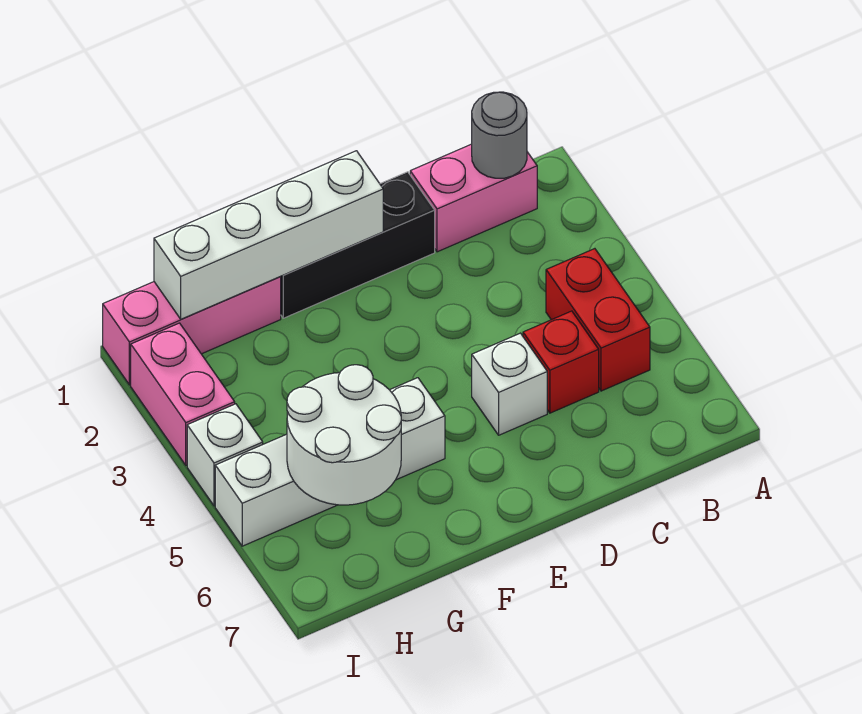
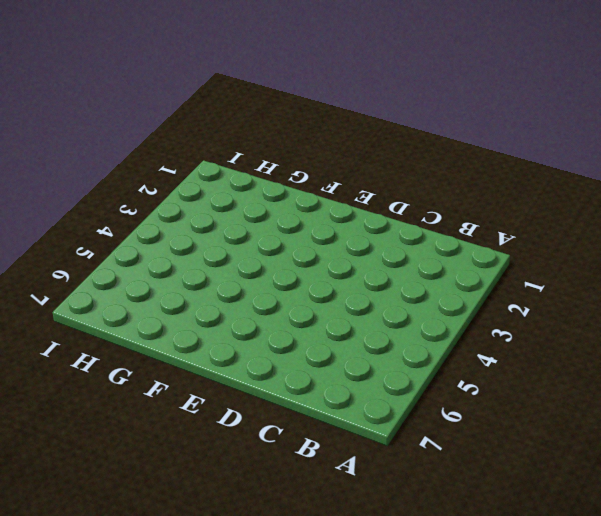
none -> pink 1x2 brick [410,144,537,252]
none -> red 1x2 brick [546,249,650,391]
none -> red 1x1 brick [523,311,599,413]

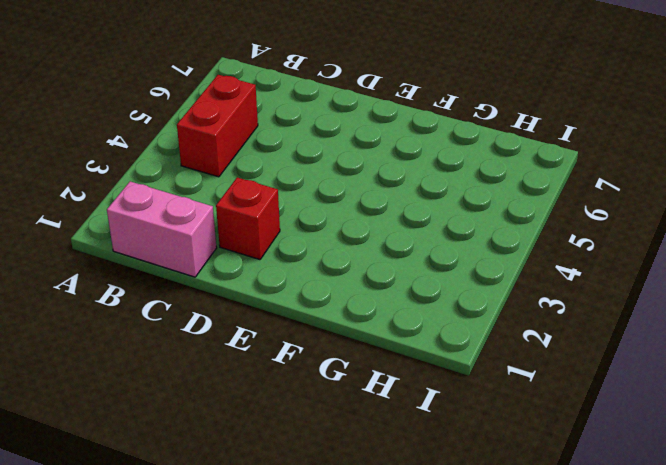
red 1x1 brick [216,178,280,260] -> red 1x1 brick moved to [523,311,599,413]
none -> black 1x3 brick [281,172,435,318]
none -> white 1x1 brick [472,333,547,435]
none -> white 1x4 brick [215,378,445,546]

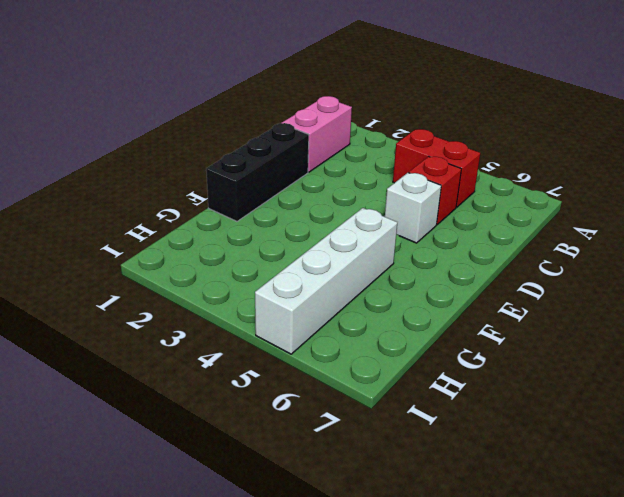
none -> pink 1x3 brick [103,277,281,385]
none -> pink 1x2 brick [131,323,235,465]
none -> white 1x1 brick [187,404,263,506]

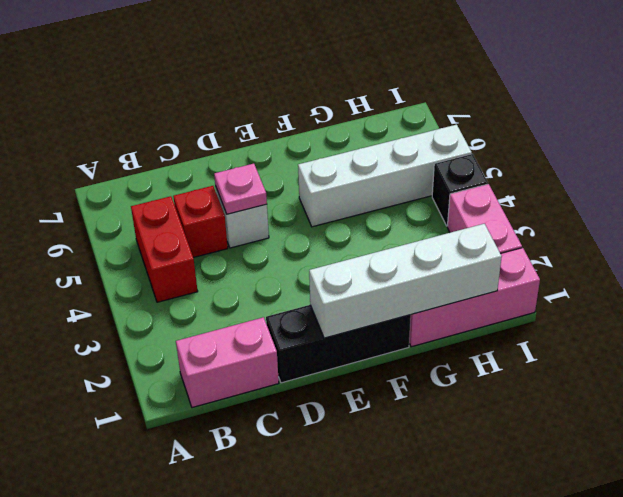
pink 1x1 plate [214,164,267,214] -> none
black 1x1 brick [432,154,488,226] -> white 1x1 brick [187,404,263,506]
none -> grey 1x1 round brick [472,92,527,178]
none -> white 2x2 round brick [287,365,401,505]

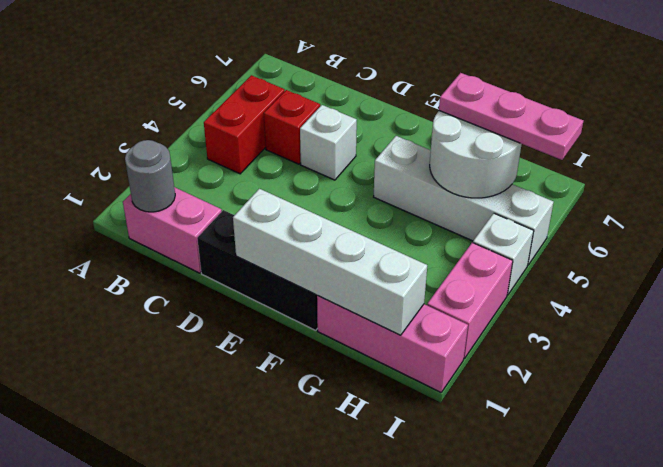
pink 1x3 plate [439,73,583,160] -> none

